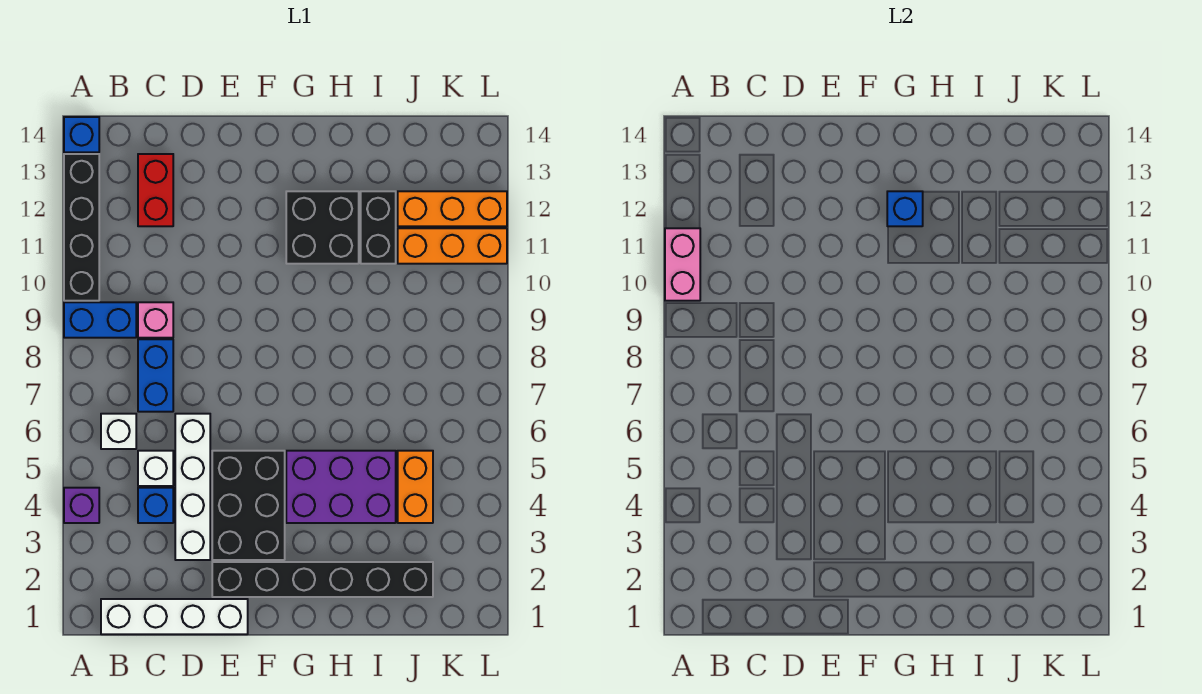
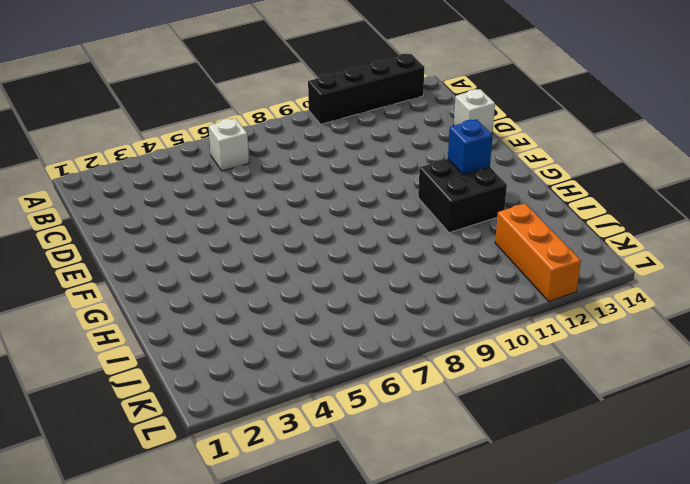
white 1x1 brick [454,89,495,133] -> white 1x1 brick moved to [138,451,173,486]
none -> purple 1x1 brick [64,488,99,523]
none -> blue 1x2 brick [64,302,136,338]
none -> blue 1x1 brick [64,117,99,152]

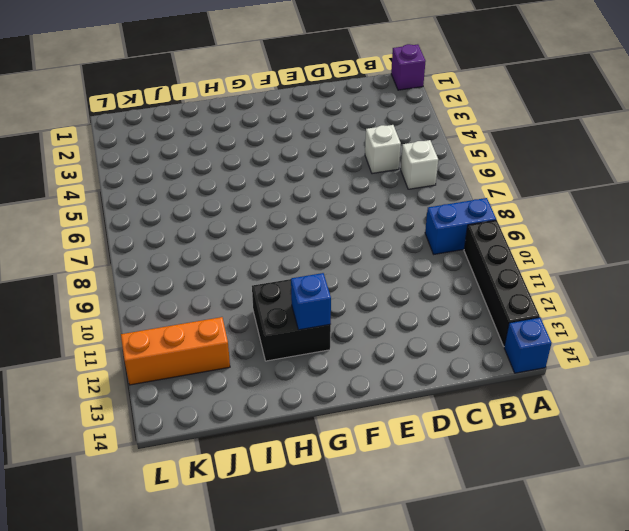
purple 1x1 brick [391,44,426,90] -> purple 1x1 brick moved to [64,488,99,523]
none -> white 1x4 brick [101,599,248,634]
none -> blue 1x1 brick [138,488,173,523]
none -> blue 1x2 brick [138,339,173,412]

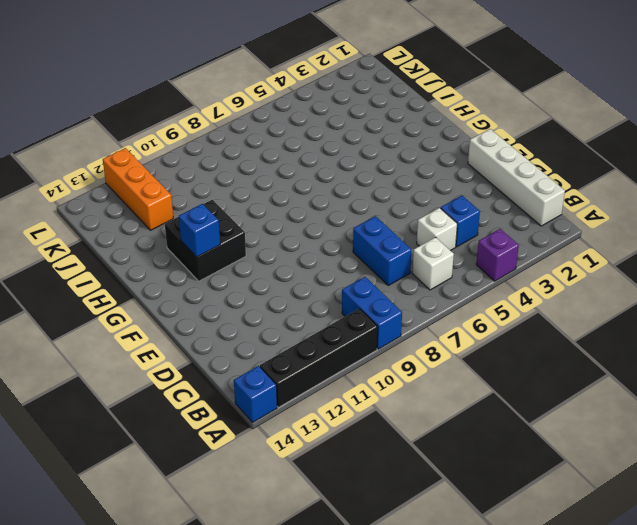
blue 1x2 brick [353,216,412,285] -> blue 1x2 brick turned to [138,339,173,412]
none -> pink 1x1 brick [138,302,173,338]
none -> red 1x2 brick [138,154,173,226]
none -> white 1x4 brick [175,414,210,560]

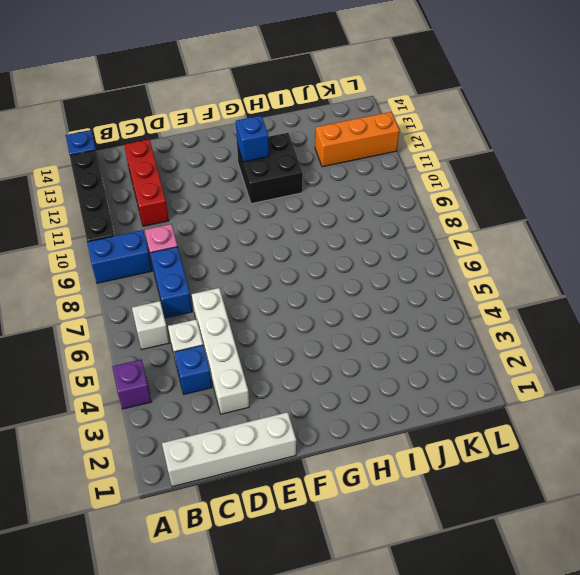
red 1x3 brick [124,139,169,226] -> red 1x2 brick [138,154,173,226]
none -> black 1x6 brick [212,562,433,597]
none -> black 2x3 brick [212,451,285,560]
none -> purple 2x3 brick [286,451,396,523]

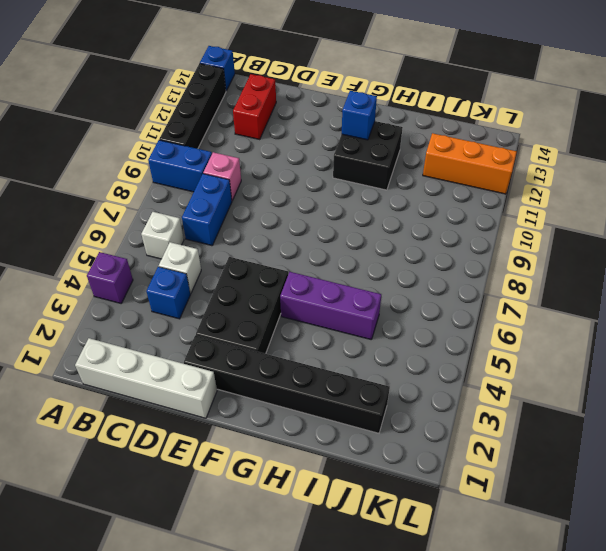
purple 1x3 brick [280,272,381,339] -> purple 2x3 brick [286,451,396,523]
none -> white 1x4 brick [175,414,210,560]
none -> black 1x2 brick [361,191,396,264]
none -> orange 1x2 brick [398,451,433,523]

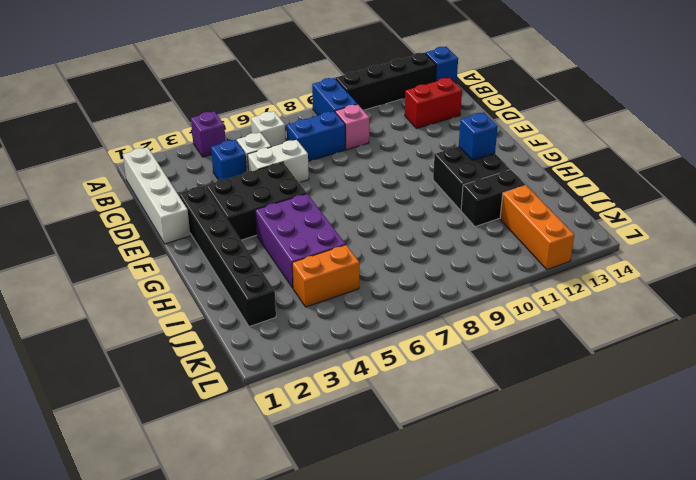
white 1x2 brick [247,140,309,182] -> white 1x4 brick [175,414,210,560]
none -> orange 1x3 brick [398,228,507,264]
none -> pink 1x2 brick [665,228,700,301]

